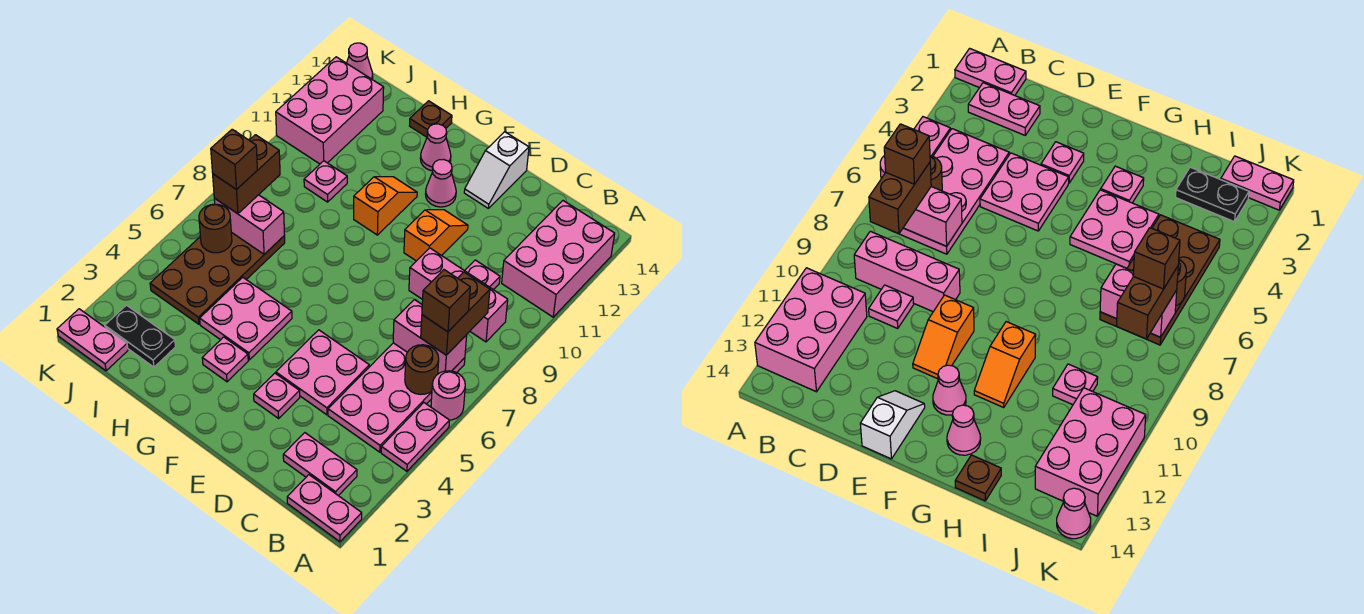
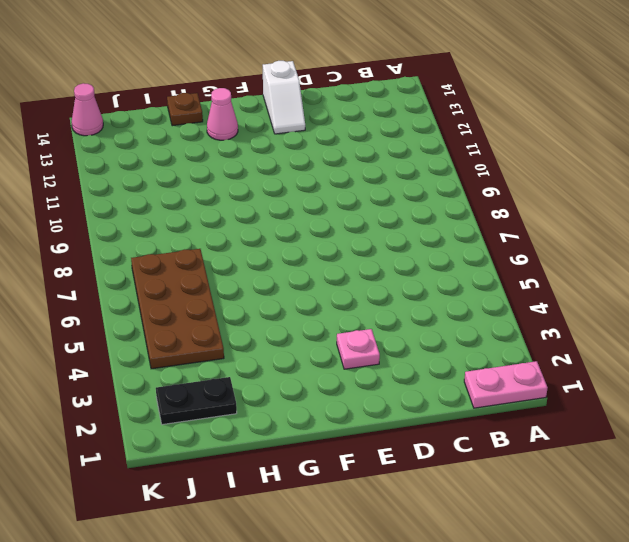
none -> pink 1x2 plate [381,403,450,471]
none -> pink 1x1 round brick [431,371,465,420]
none -> pink 2x3 brick [502,201,615,317]
none -> pink 1x2 plate [283,433,357,496]

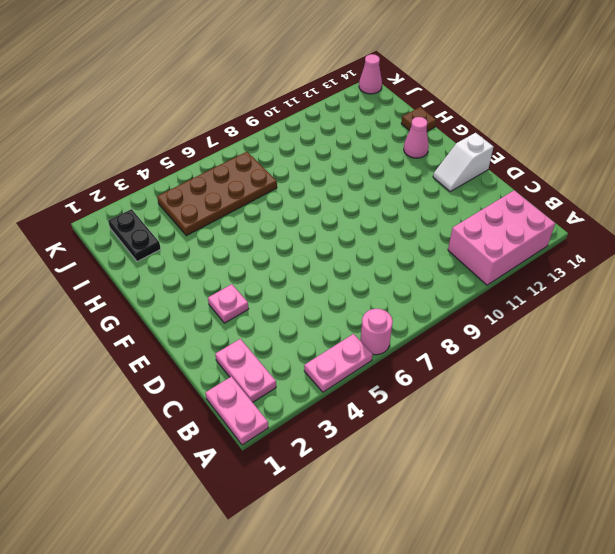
none -> pink 2x4 plate [328,343,465,452]
none -> pink 1x3 brick [409,248,508,342]
none -> pink 1x1 plate [465,260,500,290]
none -> pink 2x2 plate [276,330,369,415]

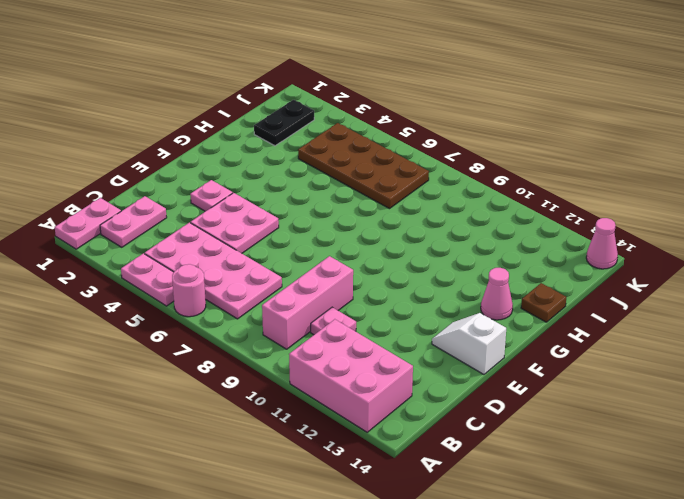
none -> orange 1x2 slope [404,210,468,261]
none -> pink 1x1 cone [426,159,456,207]
none -> pink 1x1 plate [202,337,248,382]
none -> pink 2x2 plate [200,277,292,360]

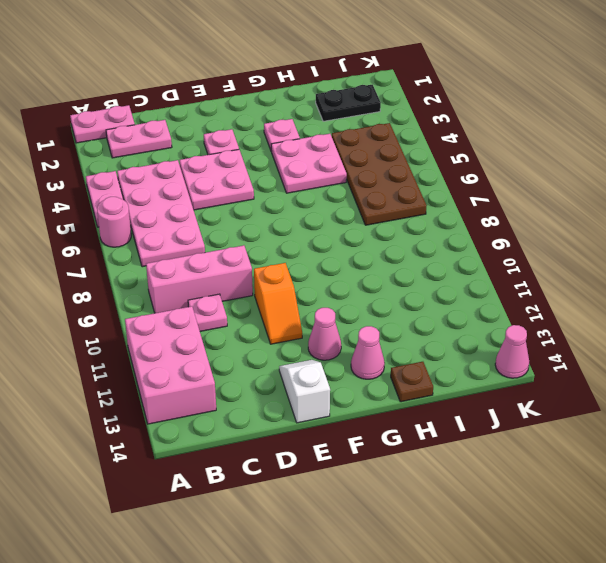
none -> orange 1x2 slope [354,177,417,235]
none -> pink 1x1 plate [304,161,347,202]
none -> pink 1x2 plate [57,309,128,371]
none -> pink 2x3 brick [276,57,384,164]

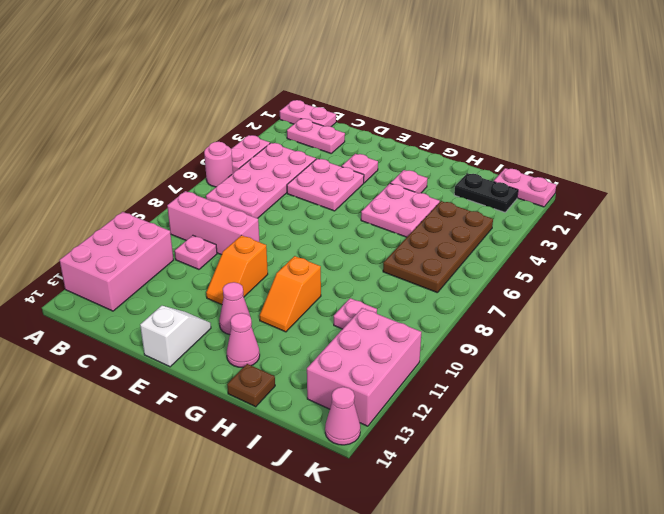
none -> brown 1x1 round brick [405,345,439,394]
none -> pink 1x2 brick [393,300,467,374]
none -> pink 1x2 brick [214,195,285,254]
none -> brown 1x1 round brick [199,204,232,253]

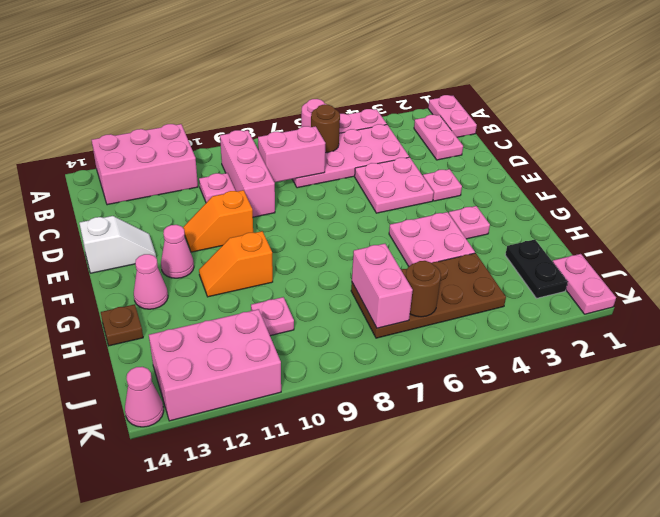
pink 1x2 brick [258,126,326,182] -> pink 1x2 brick turned to [393,300,467,374]
none -> brown 1x2 brick [421,272,490,355]
none -> brown 1x2 brick [213,135,280,214]
none -> brown 1x1 brick [422,270,470,332]
none -> brown 1x1 brick [211,129,257,190]

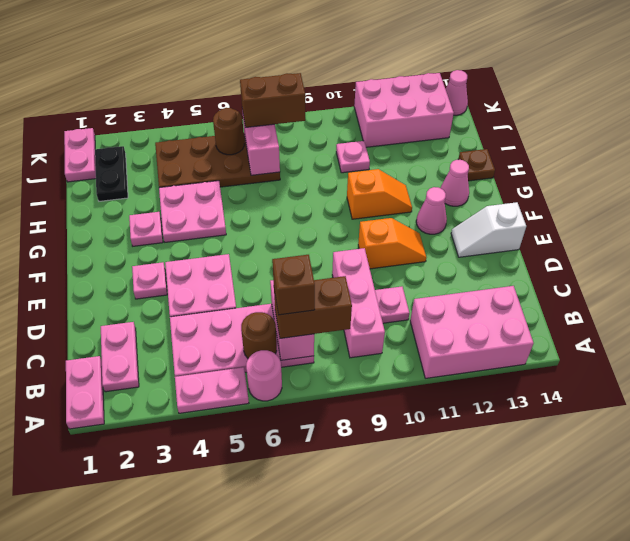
none -> brown 1x1 brick [211,129,257,190]

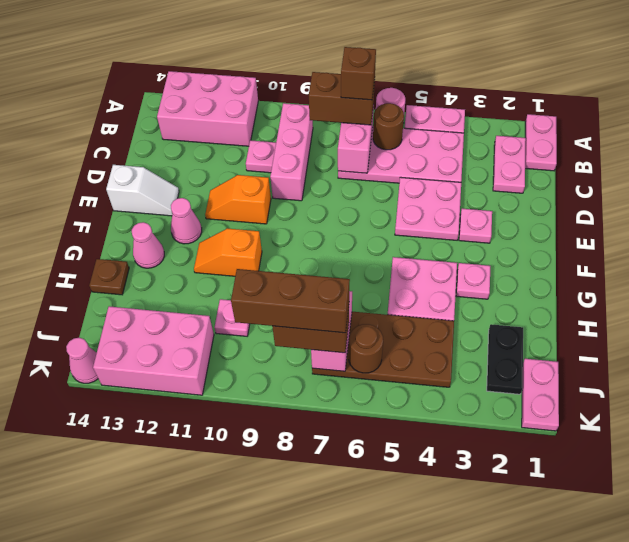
brown 1x3 brick [231,269,350,333] -> brown 1x1 brick [211,129,257,190]

